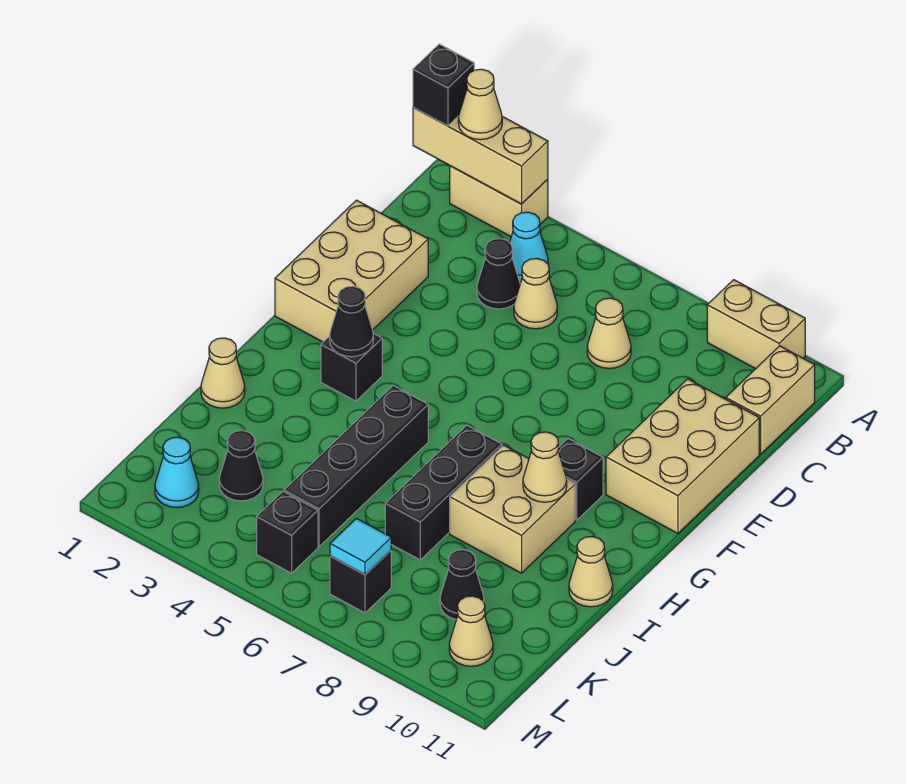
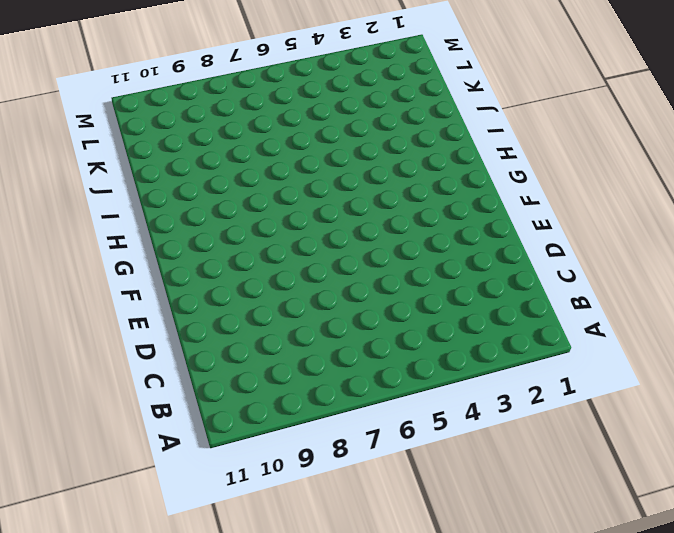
none -> tan 1x2 brick [450,166,548,236]
none -> tan 1x2 brick [707,280,805,369]
none -> cyan 1x1 cone [510,212,548,282]

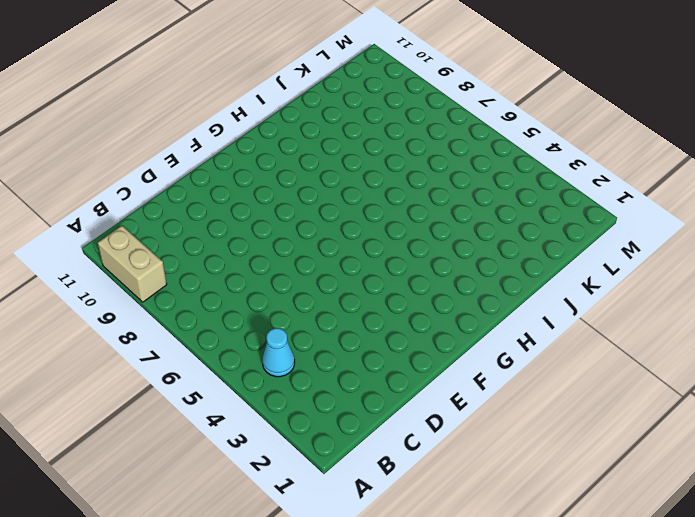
none -> tan 1x2 brick [450,166,548,236]
none -> tan 1x2 brick [726,346,815,454]
none -> black 1x1 cone [477,239,520,309]

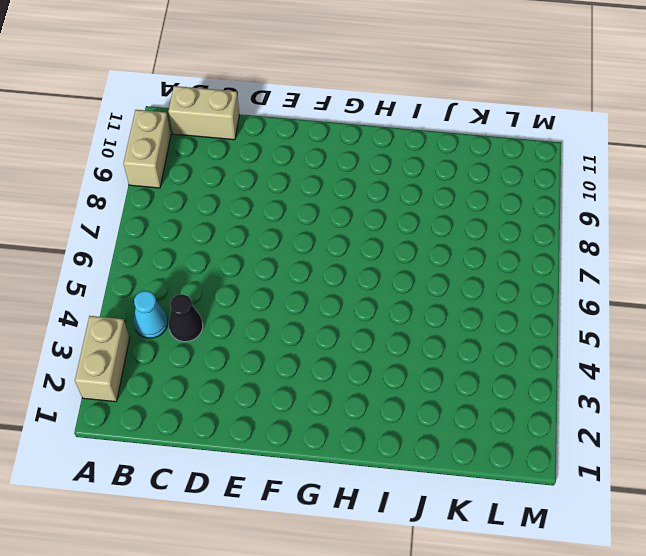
none -> tan 1x1 cone [514,259,557,329]
none -> tan 1x1 cone [587,298,631,368]
none -> tan 2x3 brick [275,200,428,342]

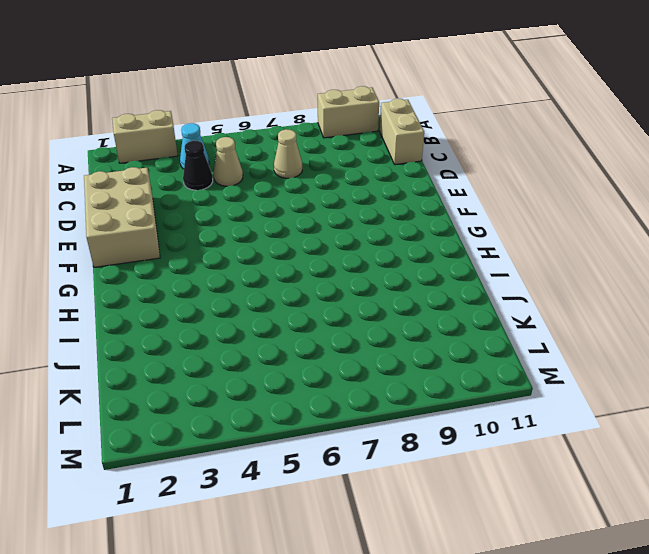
none -> tan 2x3 brick [606,379,759,533]
none -> black 1x1 brick [321,334,382,401]
none -> black 1x1 brick [558,439,603,520]

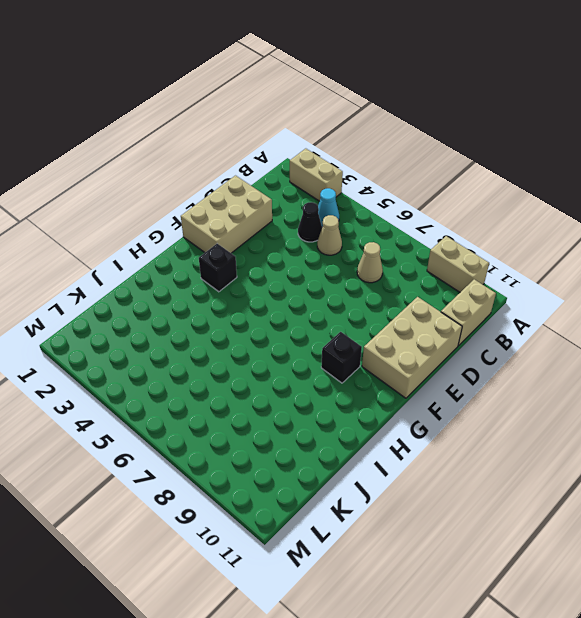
none -> black 1x4 brick [284,386,428,547]
none -> black 1x3 brick [385,425,502,560]
none -> tan 2x2 brick [450,445,575,573]

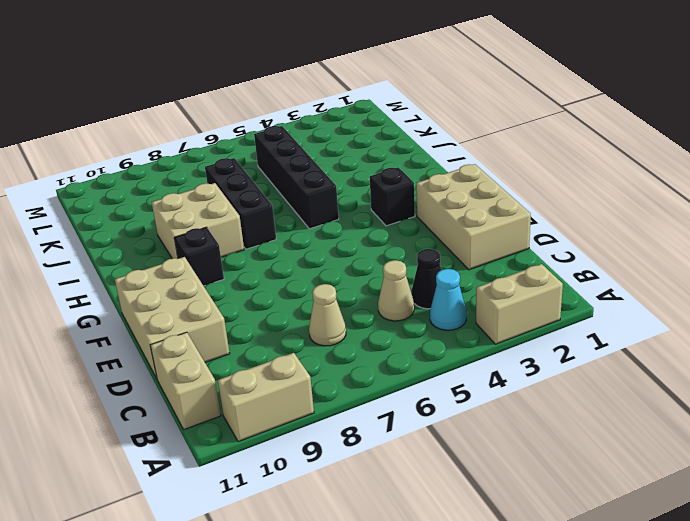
none -> tan 1x1 cone [201,338,245,408]
none -> tan 1x1 cone [569,537,613,607]
none -> black 1x1 cone [219,431,263,501]

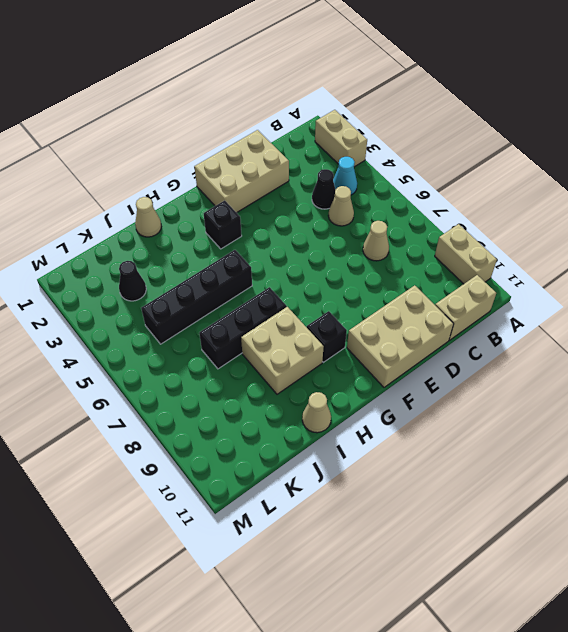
none -> black 1x1 cone [440,550,484,619]
none -> cyan 1x1 cone [155,437,199,508]
none -> black 1x1 brick [257,492,318,573]

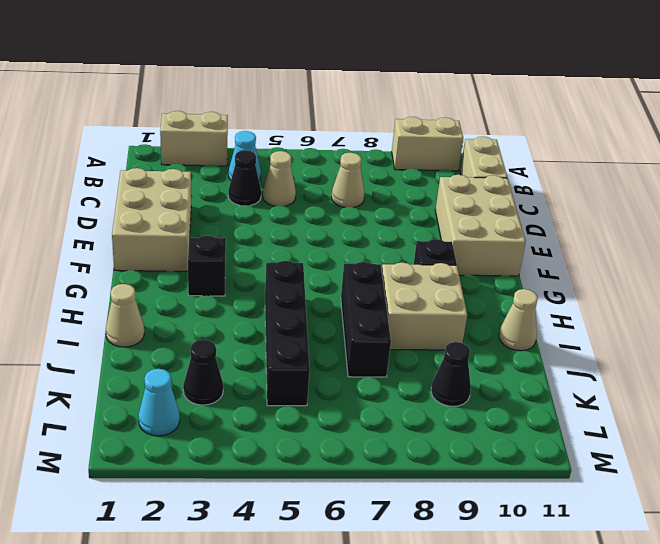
none -> black 1x1 brick [257,492,318,573]
none -> black 1x1 brick [330,550,391,613]
none -> tan 1x1 cone [449,596,493,666]

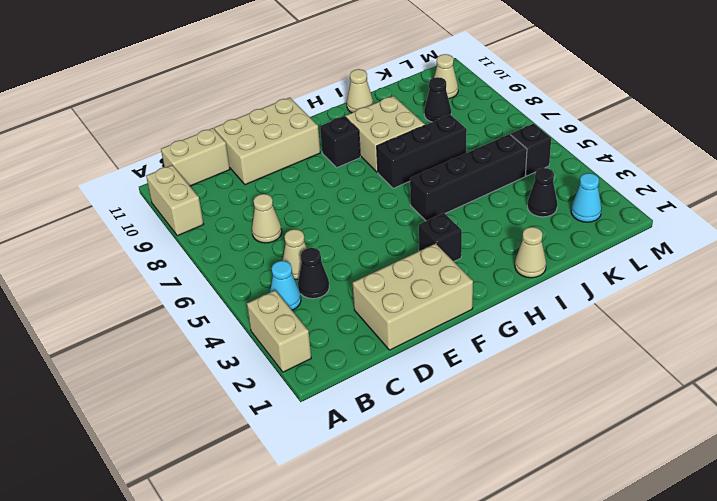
none -> black 1x1 brick [330,550,391,613]
none -> tan 1x3 brick [413,107,548,204]
none -> black 1x1 cone [330,286,373,357]

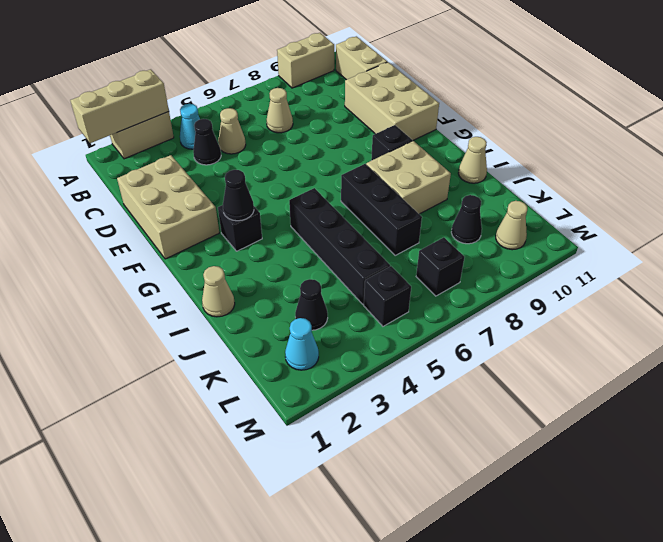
none -> tan 1x1 cone [523,432,567,502]
none -> cyan 1x1 tile [330,519,391,575]
none -> black 1x1 brick [413,44,474,126]

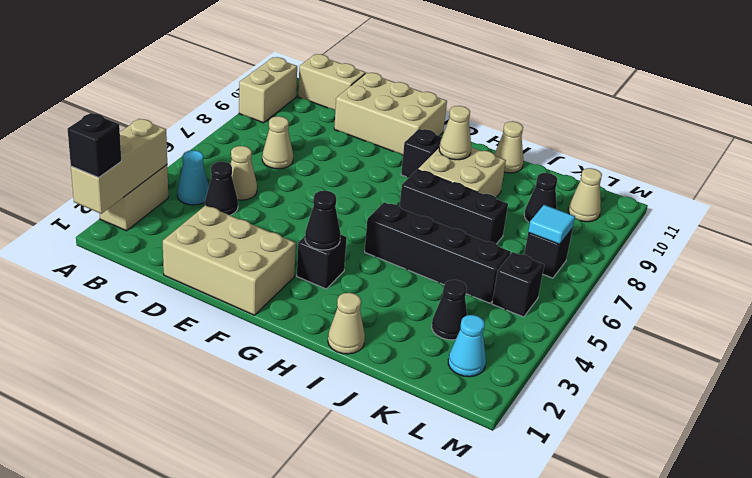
none -> tan 1x1 cone [458,69,502,140]

